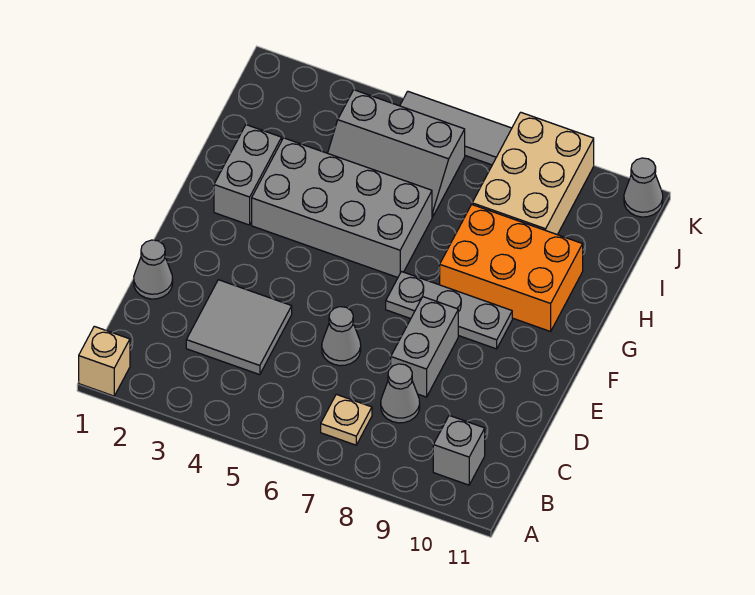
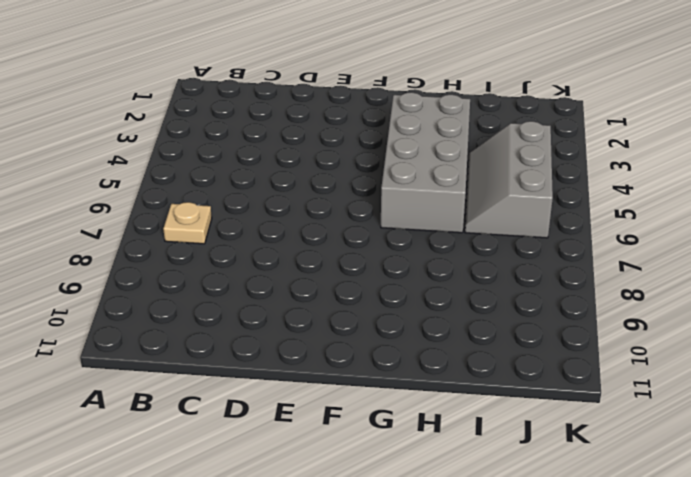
none -> tan 1x1 brick [79,326,130,396]
none -> grey 1x1 brick [433,415,485,485]
none -> grey 2x2 tile [186,280,292,375]

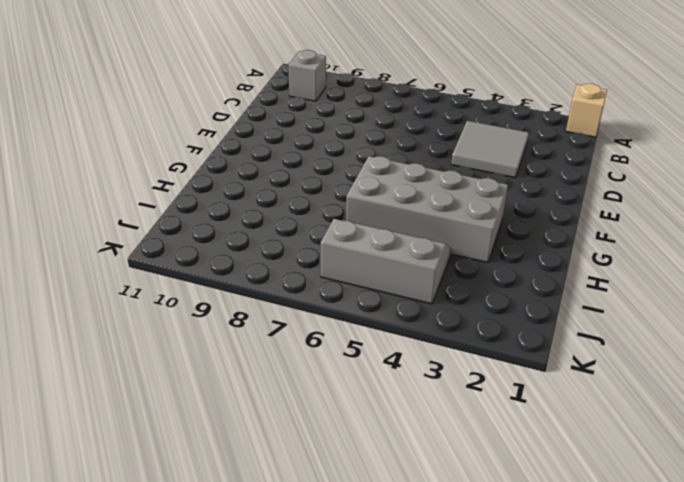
none -> tan 1x1 plate [321,394,372,445]
none -> grey 1x1 cone [381,364,420,423]
none -> grey 1x1 cone [134,240,173,299]

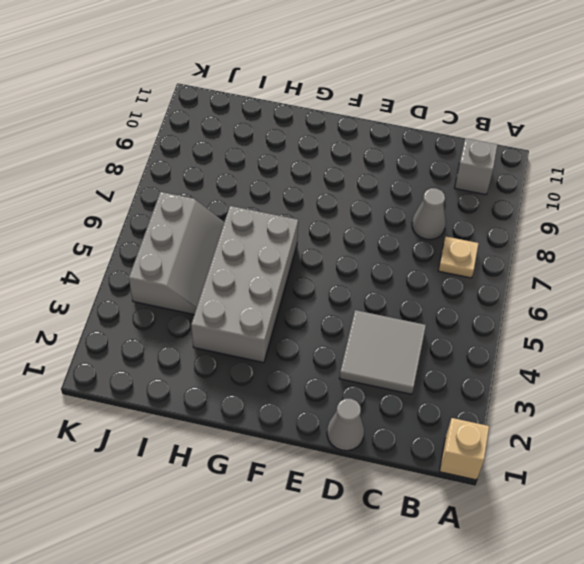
none -> grey 1x1 cone [322,307,361,366]
none -> grey 1x2 brick [391,297,458,397]
none -> grey 1x3 plate [386,272,512,349]

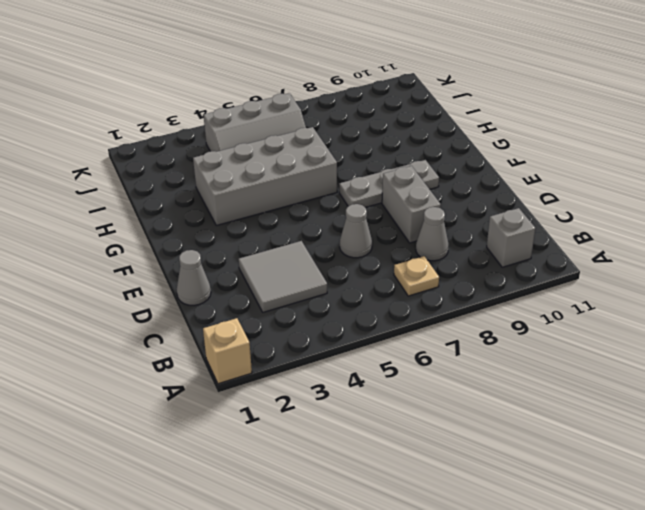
none -> grey 1x2 brick [214,125,282,225]
none -> orange 2x3 brick [440,205,583,331]
none -> tan 2x3 brick [472,112,594,235]

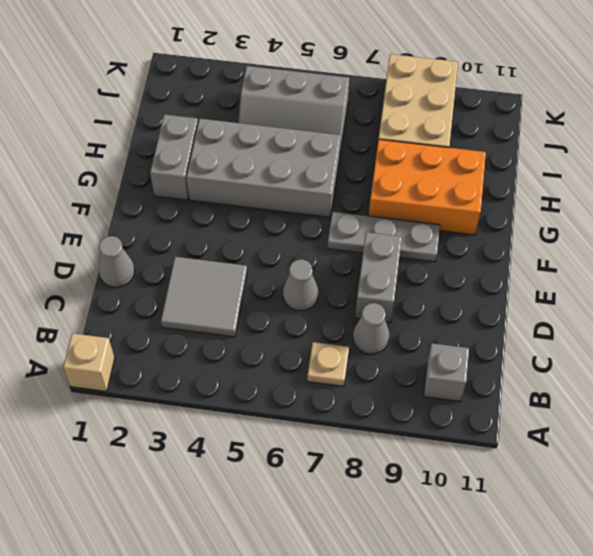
none -> grey 1x3 tile [400,91,512,165]
none -> grey 1x1 cone [624,158,663,217]

